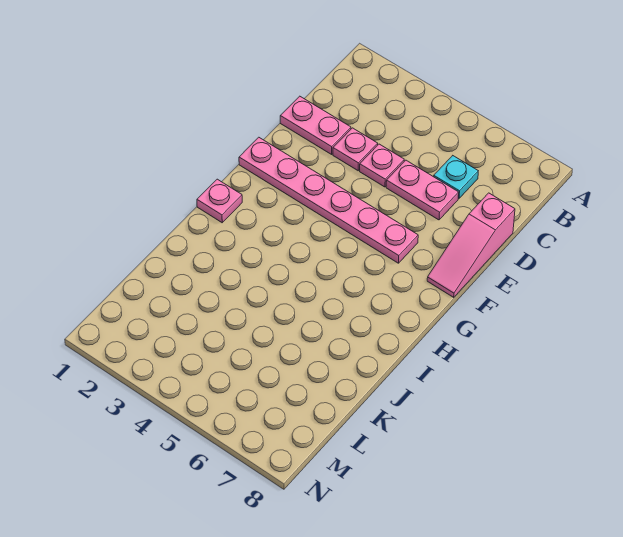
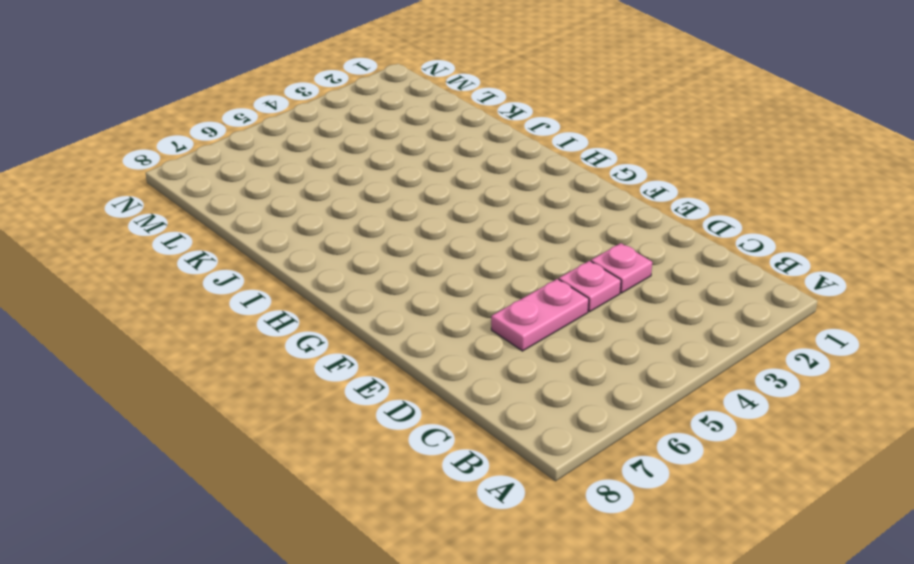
none -> cyan 1x1 plate [434,156,478,198]
none -> pink 1x2 plate [280,96,351,154]

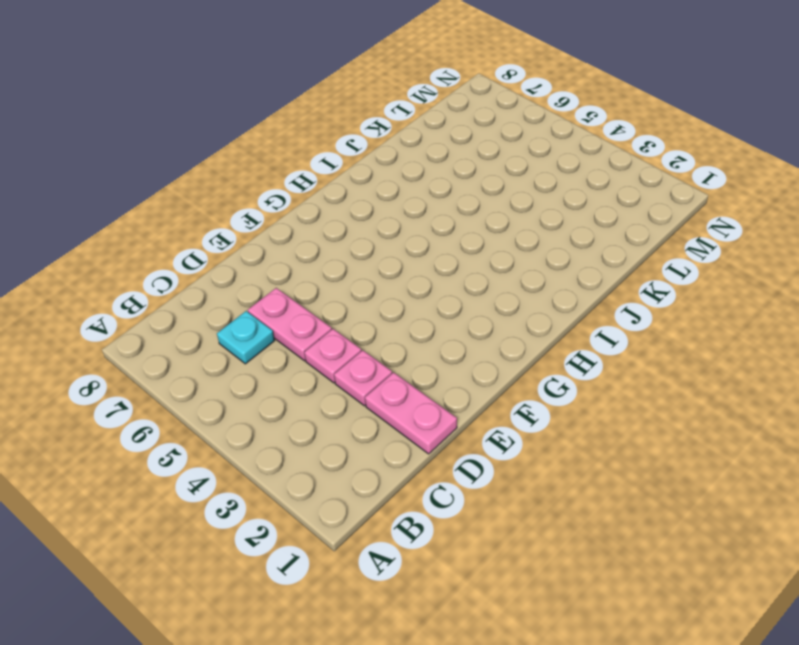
none -> pink 1x3 slope [427,193,515,297]
none -> pink 1x6 plate [239,137,418,263]

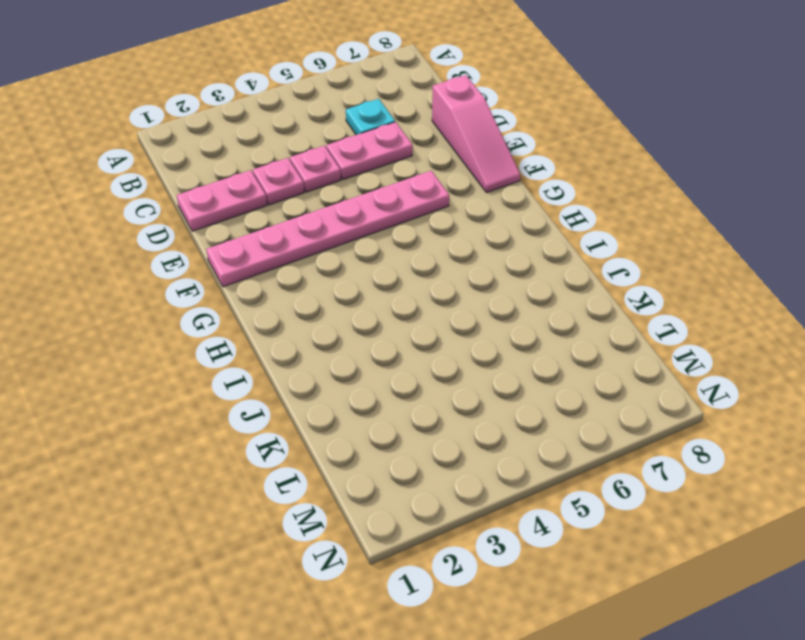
none -> pink 1x1 plate [197,179,242,223]

